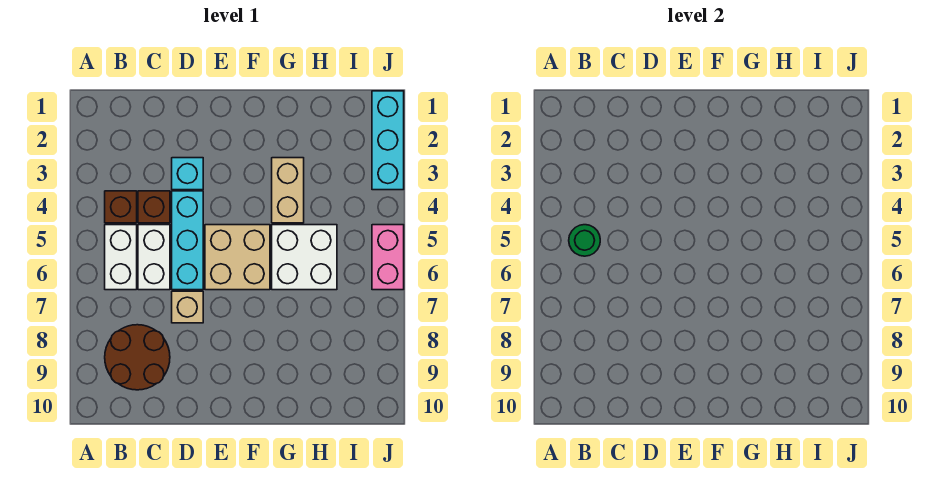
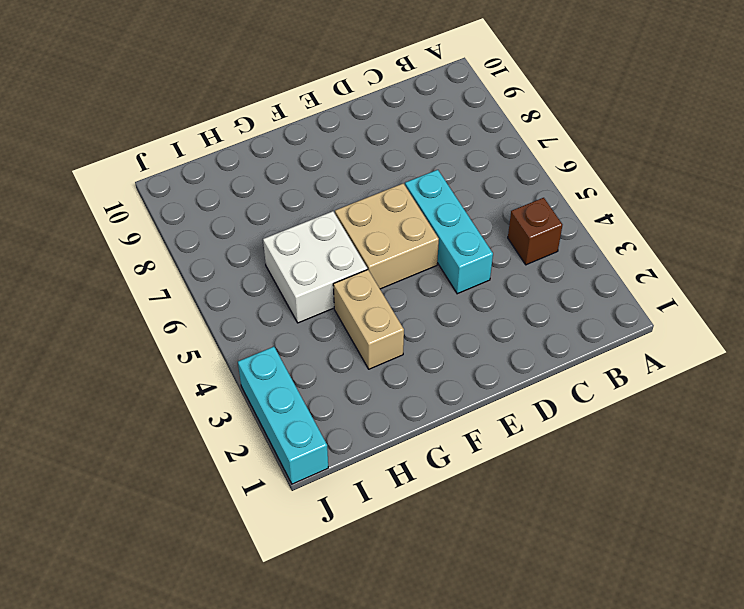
none -> white 1x2 brick [105,225,137,290]
none -> brown 2x2 round brick [105,325,170,390]
none -> brown 1x1 brick [138,191,170,223]

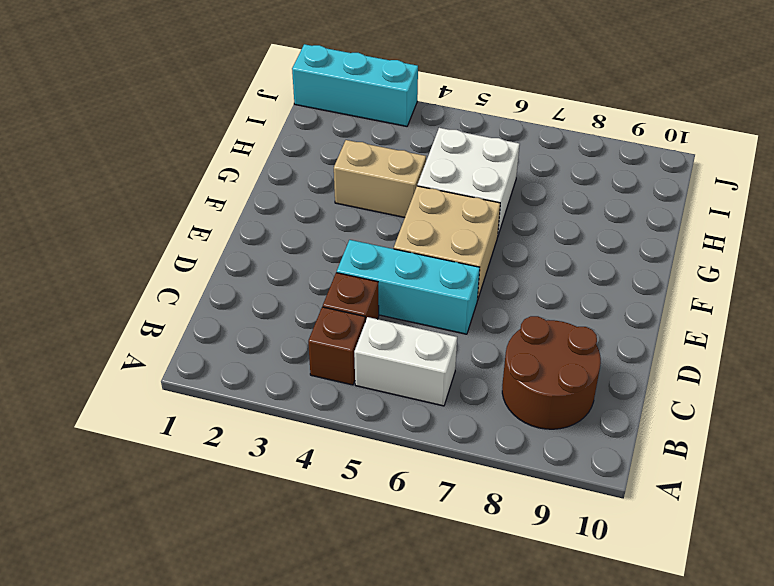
none -> white 1x2 brick [138,225,170,290]
none -> cyan 1x1 brick [172,158,203,190]
none -> tan 1x1 brick [172,291,203,323]

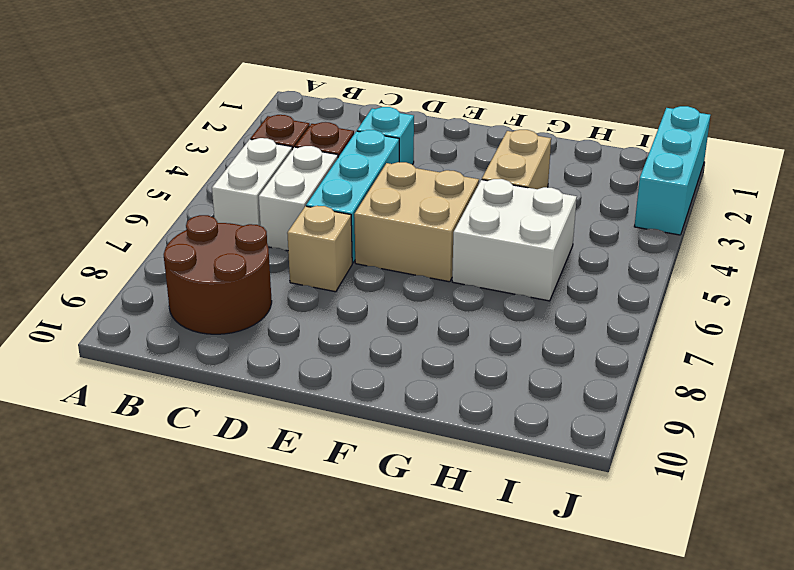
none -> pink 1x2 brick [372,225,404,290]
none -> green 1x1 round brick [569,225,600,256]

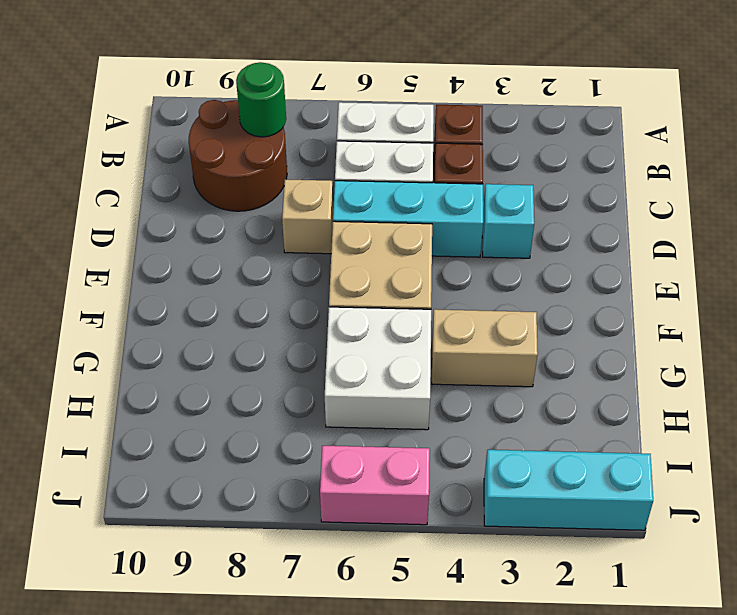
green 1x1 round brick [236,62,286,137] -> green 1x1 round brick moved to [569,225,600,256]

